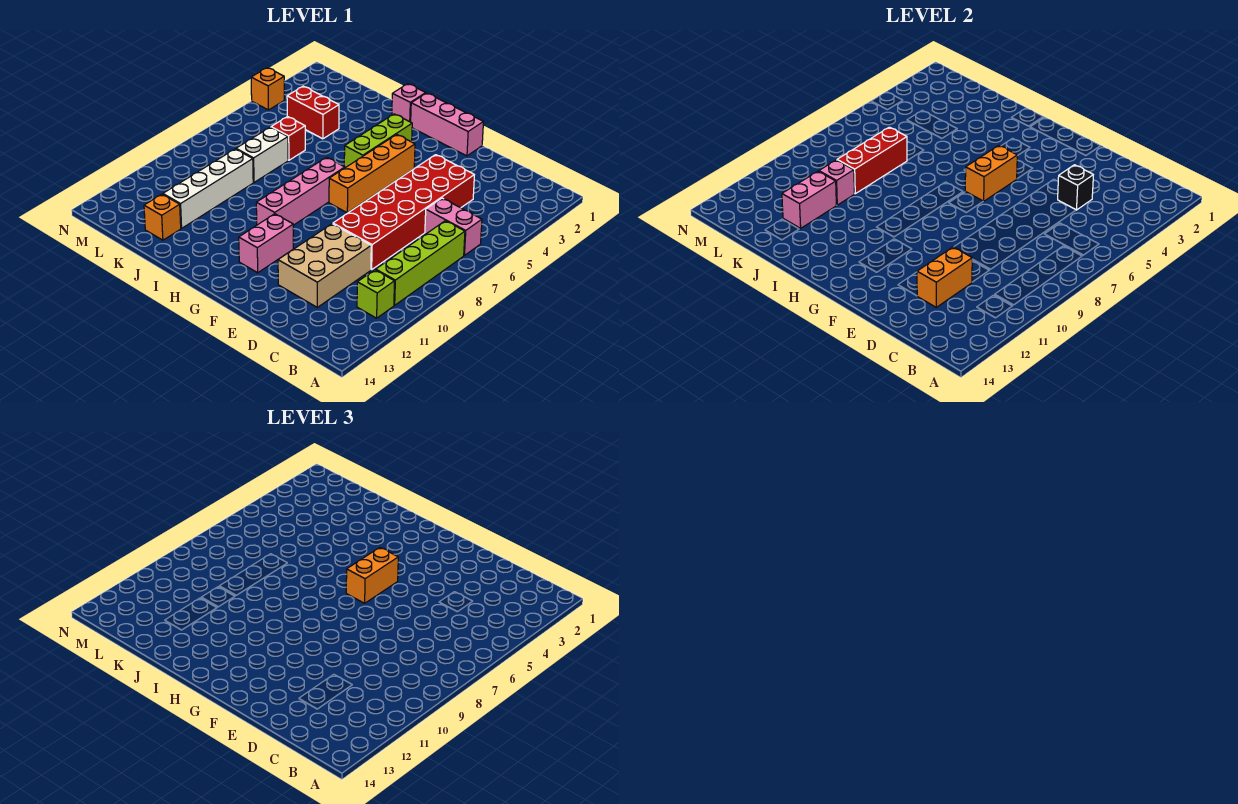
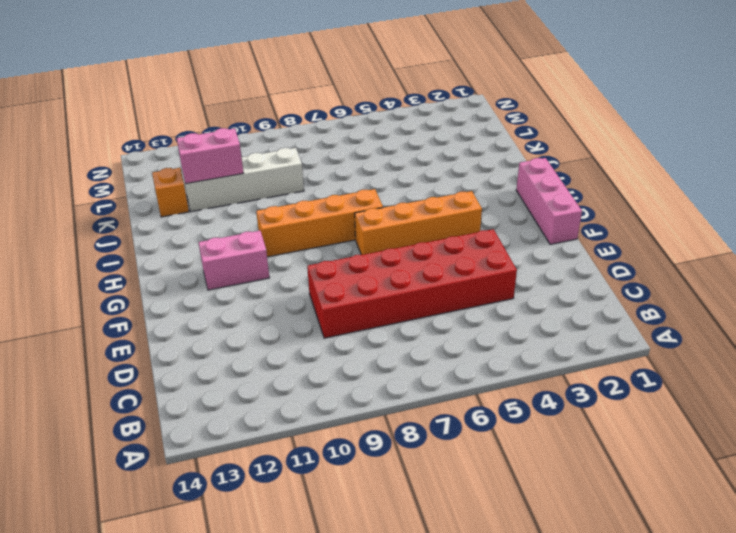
orange 1x4 brick [256,189,383,257] -> pink 1x4 brick [256,157,345,225]
none -> pink 1x2 brick [425,198,482,255]
none -> lime 1x4 brick [376,221,465,305]
none -> lime 1x1 brick [357,270,395,318]

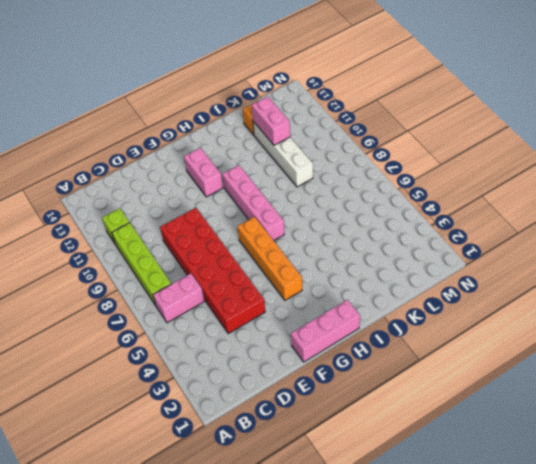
none -> tan 2x3 brick [278,224,371,307]
none -> lime 1x3 brick [344,114,412,168]
none -> pink 1x1 brick [392,84,426,122]

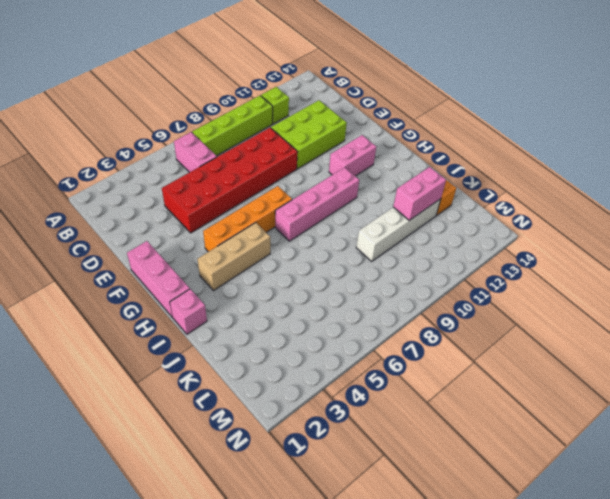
lime 2x3 brick [271,100,347,169] -> tan 2x3 brick [278,224,371,307]
tan 1x3 brick [197,223,270,291] -> lime 1x3 brick [344,114,412,168]
none -> red 1x2 brick [287,86,339,139]
none -> red 1x1 brick [271,116,305,160]
none -> white 1x2 brick [236,127,288,182]

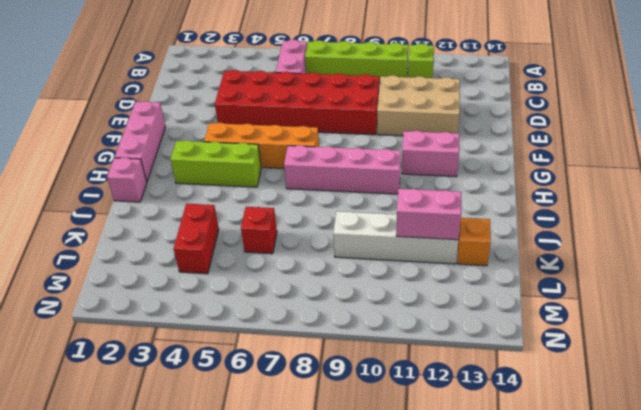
none -> white 1x2 brick [236,127,288,182]
none -> orange 1x1 brick [251,68,284,110]
none -> black 1x1 brick [1058,165,1093,210]

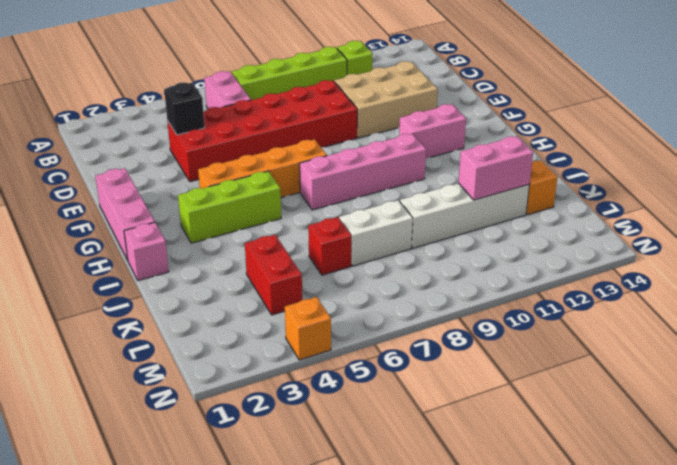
none -> orange 1x2 brick [917,247,972,307]
none -> orange 1x2 brick [965,146,1017,201]
none -> red 1x3 brick [837,127,907,194]

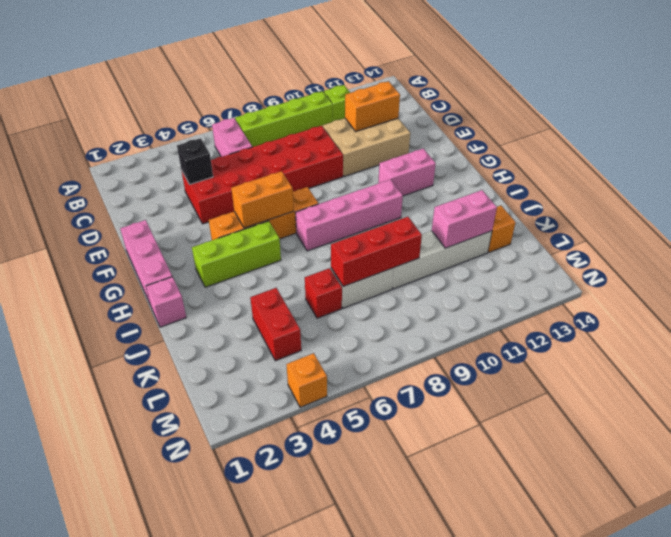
none -> pink 1x1 brick [819,160,854,205]
none -> orange 1x2 brick [346,548,398,603]

